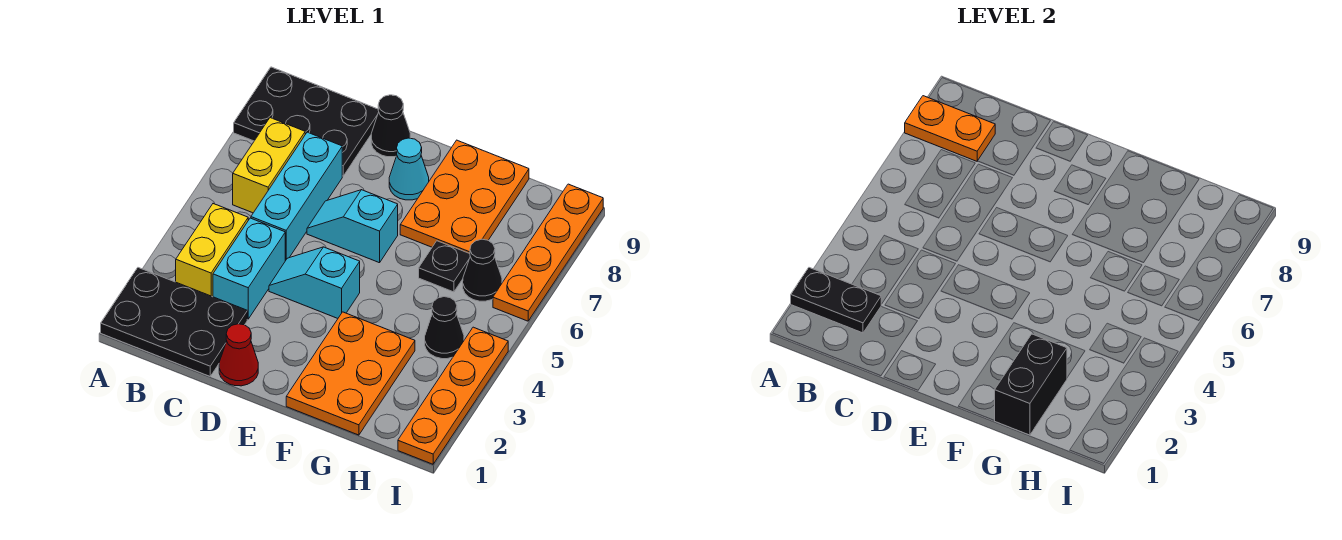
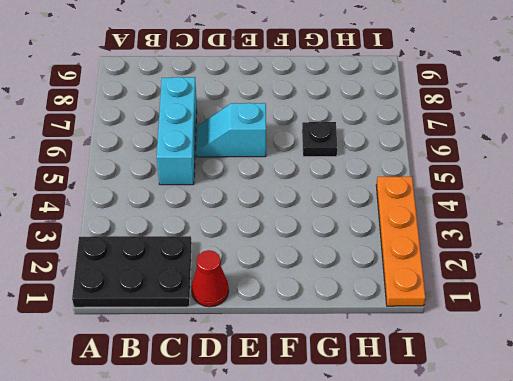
none -> black 2x3 plate [234,67,379,176]
none -> yellow 1x2 brick [176,204,248,297]
none -> yellow 1x2 brick [233,118,305,213]

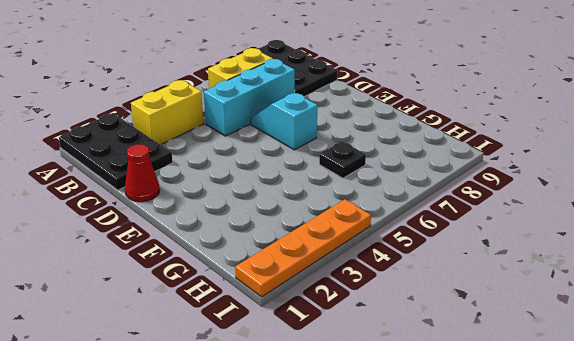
none -> cyan 1x2 brick [213,218,285,319]
none -> cyan 1x2 slope [269,247,360,318]
none -> black 1x1 cone [371,95,410,157]

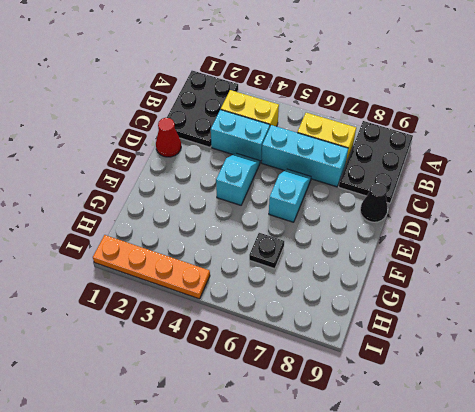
none -> cyan 1x1 cone [389,138,429,200]
none -> orange 2x3 plate [286,312,415,435]
none -> orange 2x3 plate [400,140,529,254]

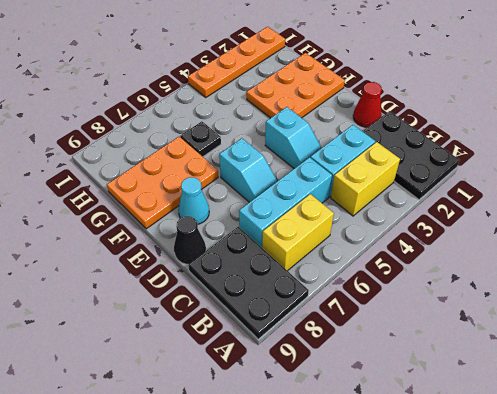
none -> black 1x1 cone [425,297,464,359]
none -> black 1x1 cone [463,239,502,301]
none -> orange 1x4 plate [493,184,603,321]

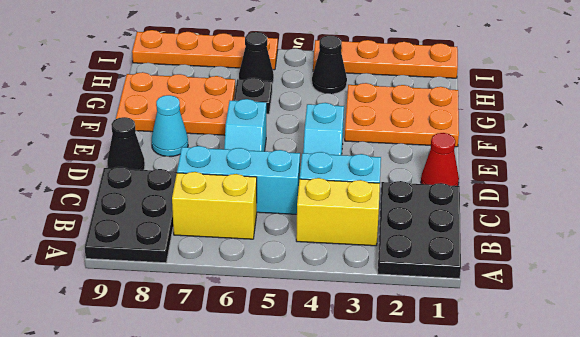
none -> black 1x2 plate [791,268,881,333]
none -> orange 1x2 plate [905,96,995,161]
none -> black 1x2 brick [994,334,1067,435]

